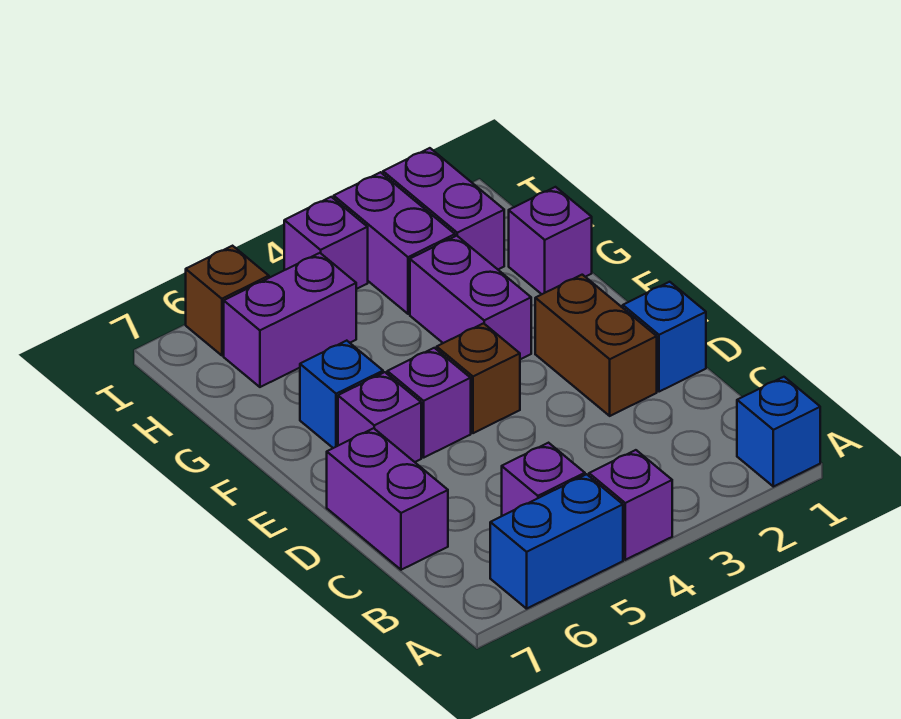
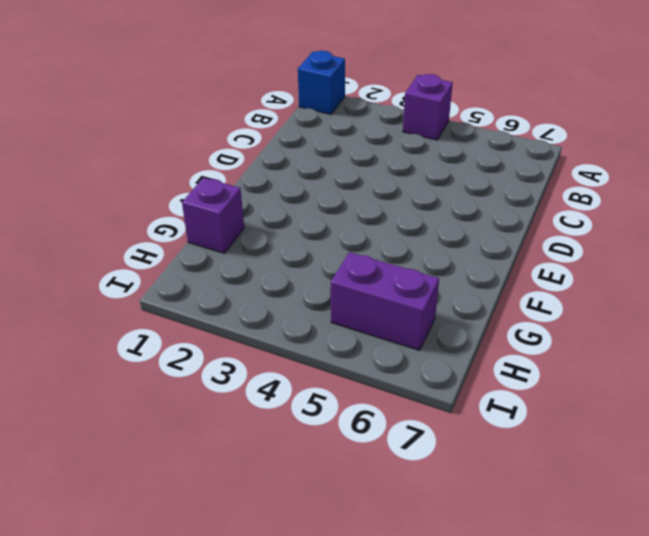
none -> blue 1x2 brick [490,474,623,609]
none -> purple 1x1 brick [502,443,585,516]
none -> purple 1x2 brick [327,428,448,570]

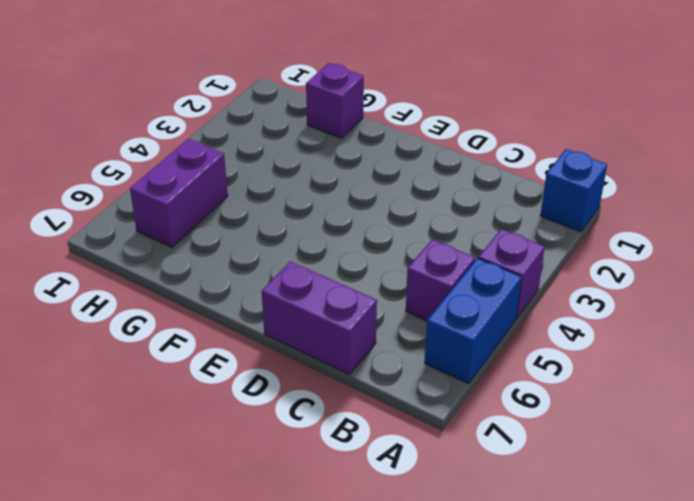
none -> blue 1x1 brick [623,282,706,392]
none -> brown 1x2 brick [535,275,657,416]
none -> brown 1x1 brick [437,323,520,433]

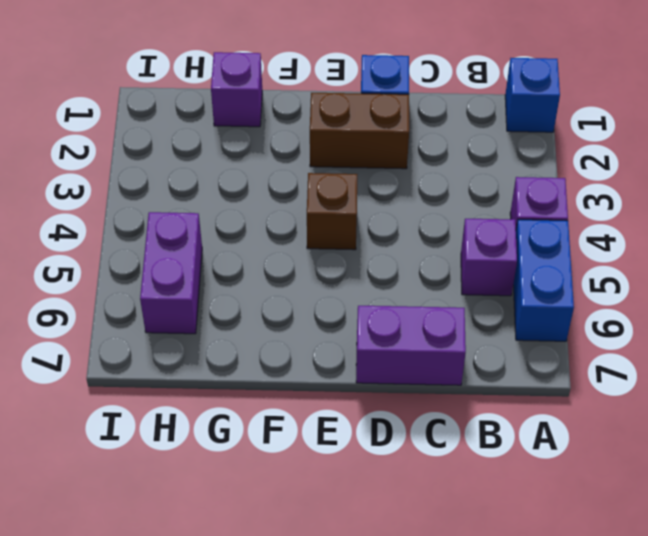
none -> purple 1x1 brick [387,348,471,458]
none -> purple 1x1 brick [338,372,421,462]
none -> purple 1x2 brick [410,236,531,359]

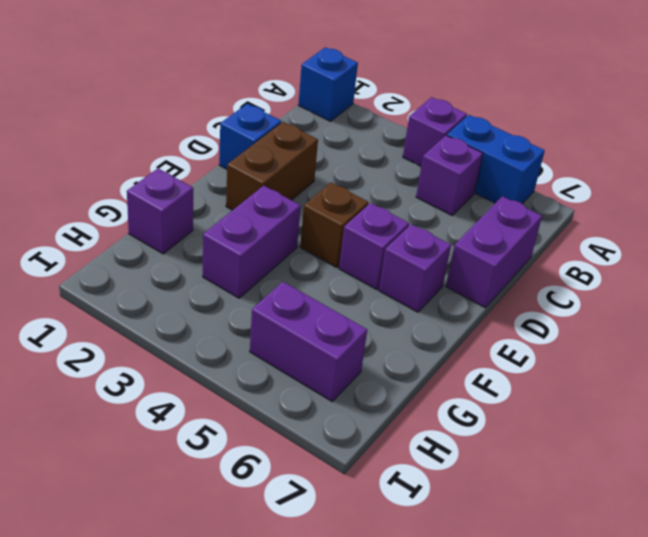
none -> blue 1x1 brick [300,341,383,448]
none -> purple 1x2 brick [383,148,504,269]
none -> purple 1x2 brick [334,172,455,314]

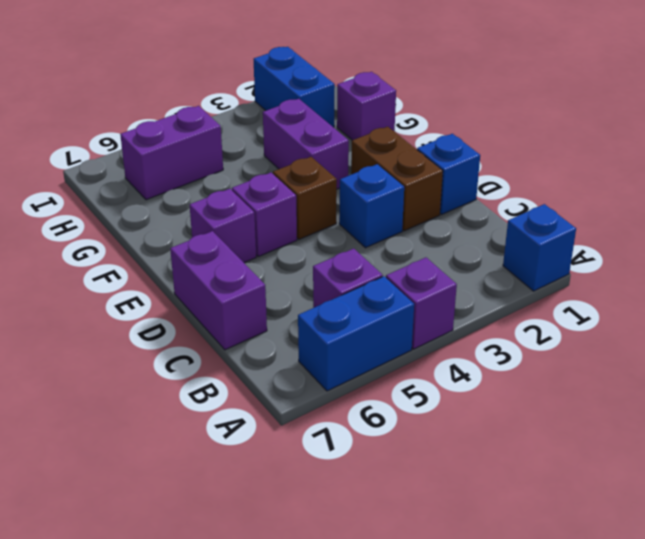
blue 1x1 brick [339,164,404,248] -> blue 1x1 brick moved to [300,341,383,448]
blue 1x2 brick [254,47,335,127] -> purple 1x2 brick [383,148,504,269]
none -> purple 1x2 brick [334,172,455,314]
none -> purple 1x1 brick [284,197,368,289]
none -> brown 1x1 brick [186,246,269,355]

